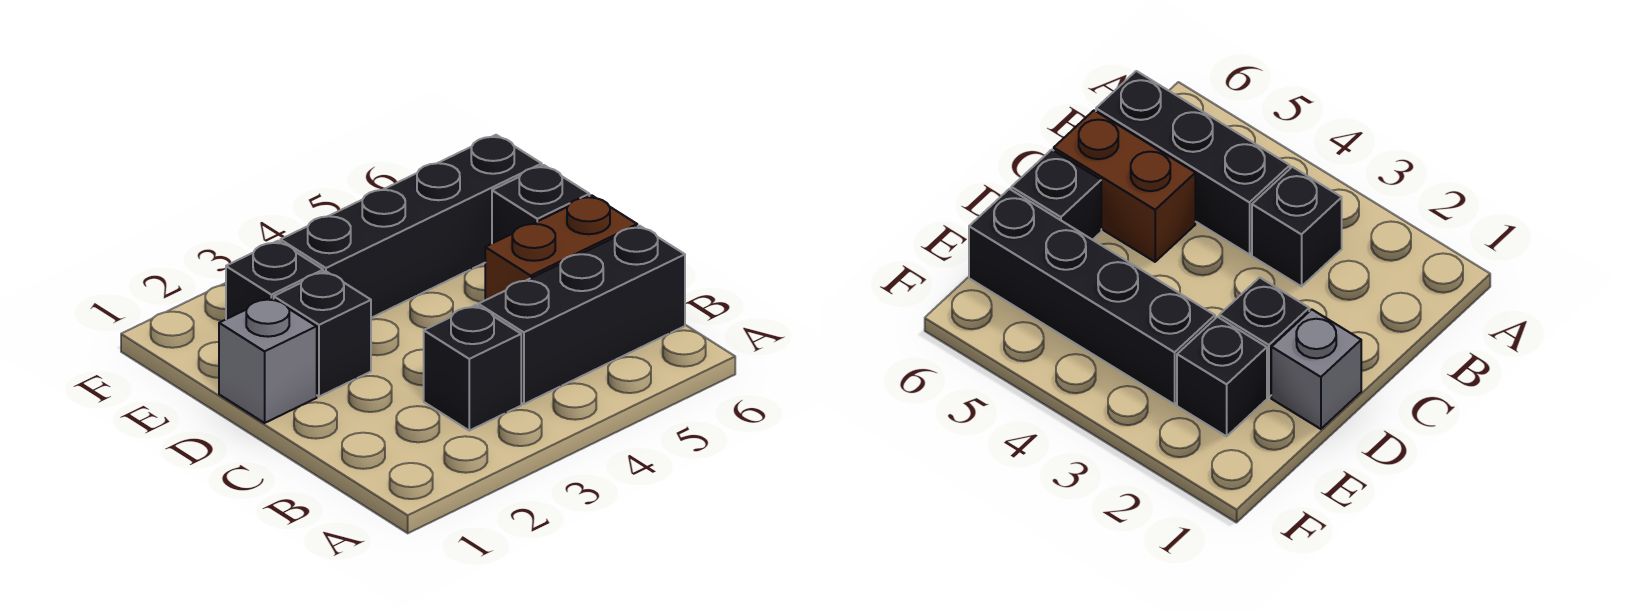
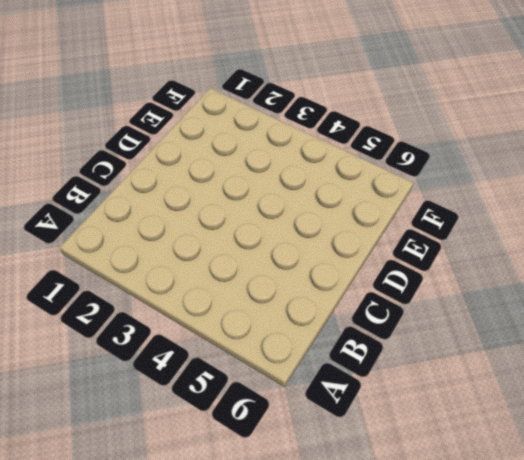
none -> black 1x1 brick [424,305,521,431]
none -> black 1x3 brick [478,226,685,404]

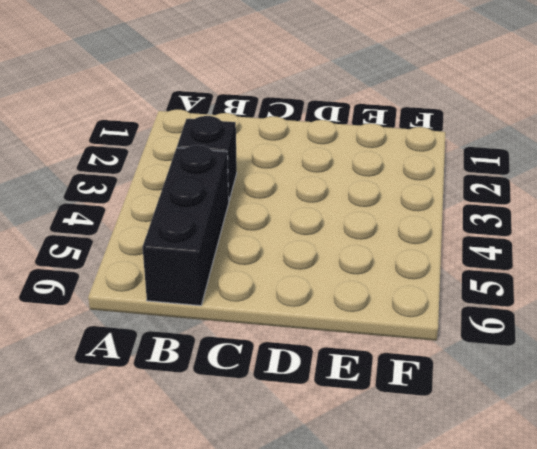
none -> brown 1x2 brick [485,195,637,300]
none -> grey 1x1 brick [219,298,317,423]

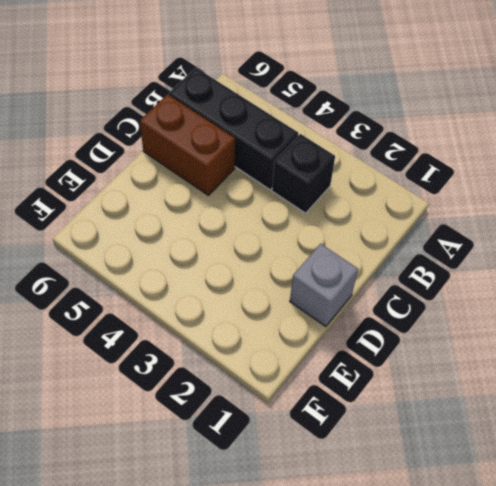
none -> black 1x1 brick [274,271,371,397]
none -> black 1x1 brick [492,165,589,243]

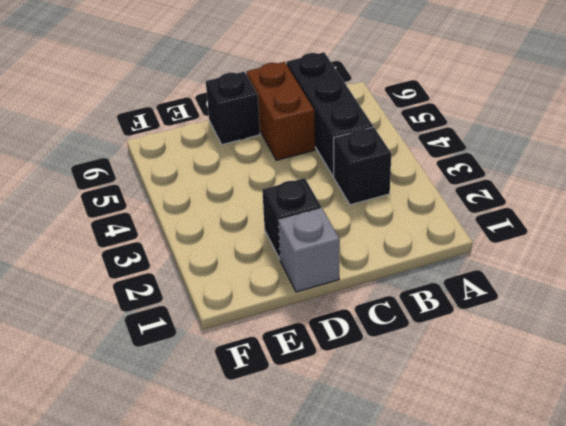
none -> black 1x1 brick [226,241,323,319]
none -> black 1x4 brick [280,135,542,318]

